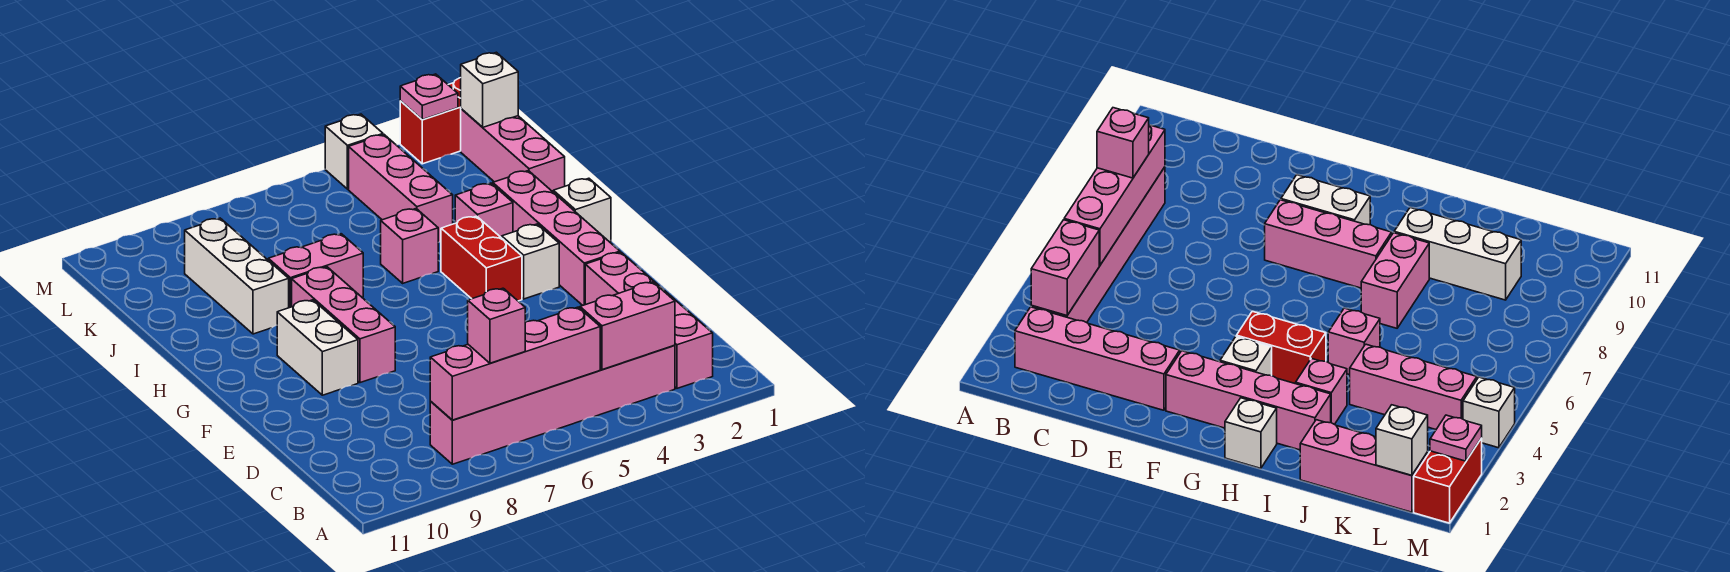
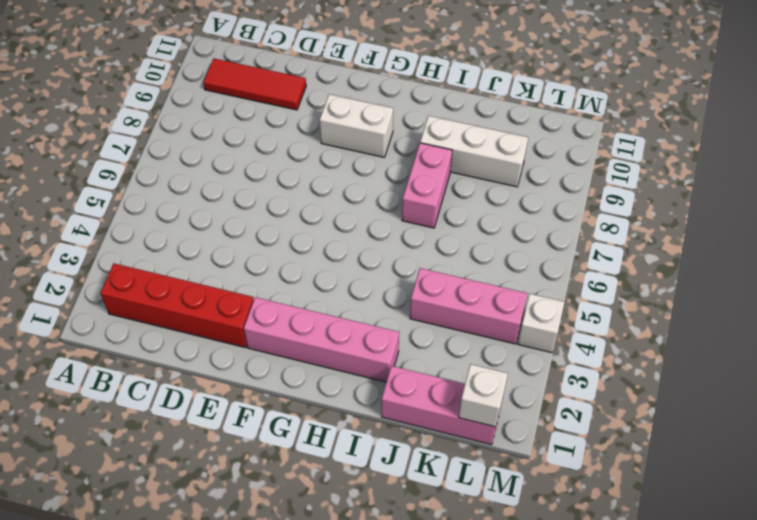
red 1x4 brick [101,263,254,348] -> pink 1x4 brick [585,252,713,388]
red 1x3 tile [203,58,306,110] -> none
none -> pink 1x6 brick [430,345,675,464]
none -> pink 1x3 brick [292,267,395,383]
none -> white 1x1 brick [502,224,559,299]

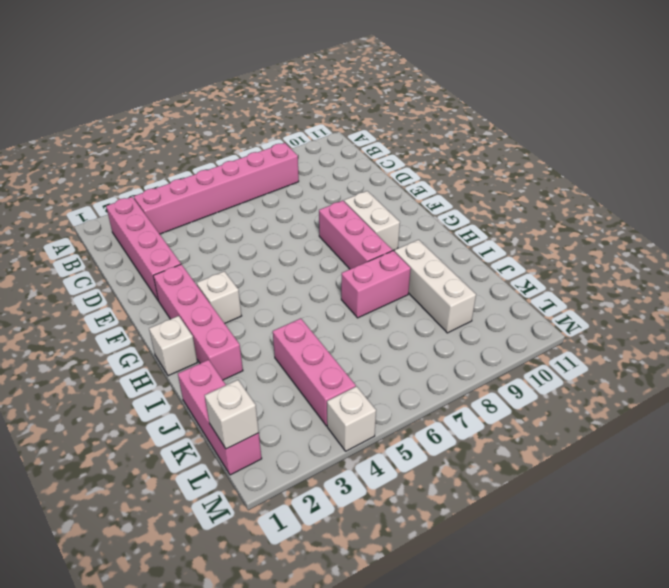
none -> red 1x2 brick [441,216,522,301]
none -> pink 1x1 brick [455,183,513,238]
none -> pink 1x1 brick [381,209,438,283]

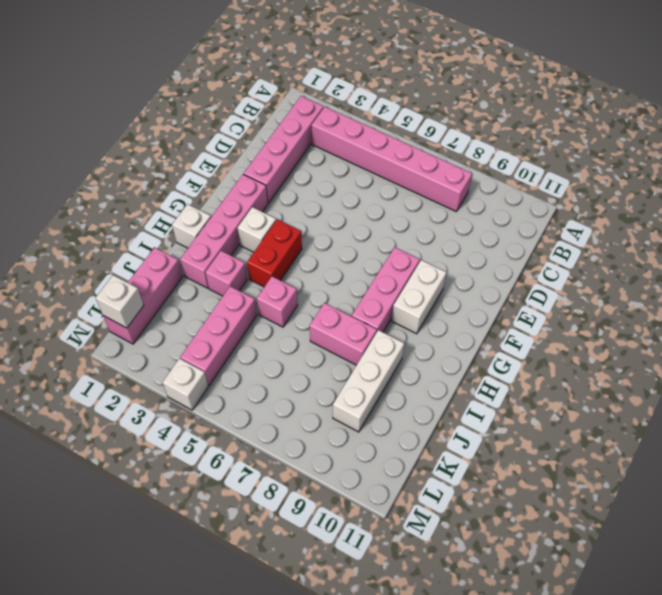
none -> red 1x2 brick [400,78,461,164]
none -> pink 1x2 brick [580,282,675,370]
none -> pink 1x4 brick [430,307,600,420]

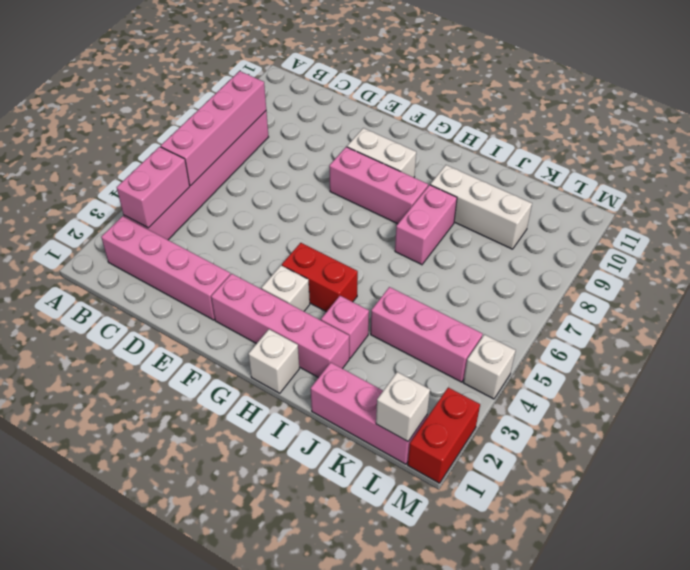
none -> pink 1x1 brick [381,209,438,283]
none -> pink 1x1 plate [400,74,458,120]
none -> pink 1x1 brick [468,288,525,363]

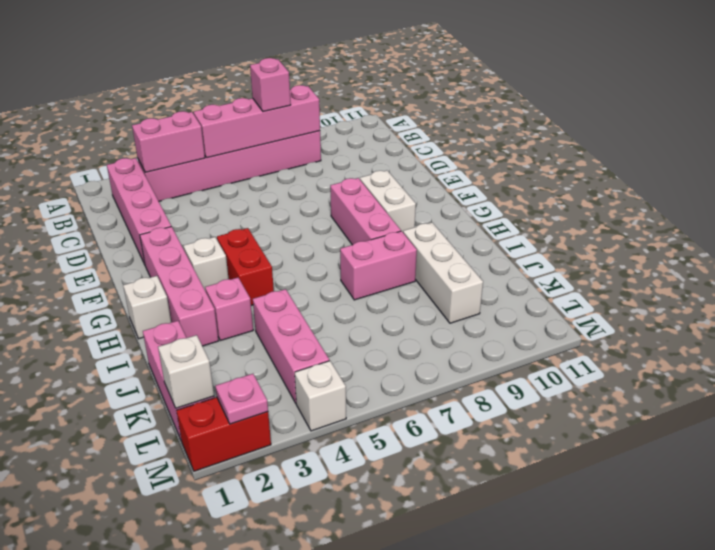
none -> pink 1x1 brick [381,209,438,283]

